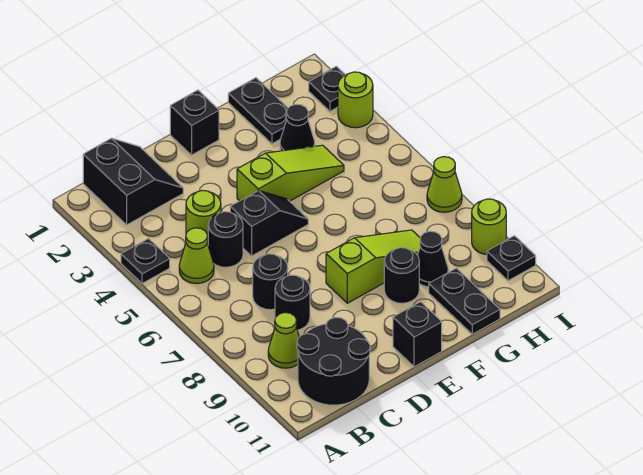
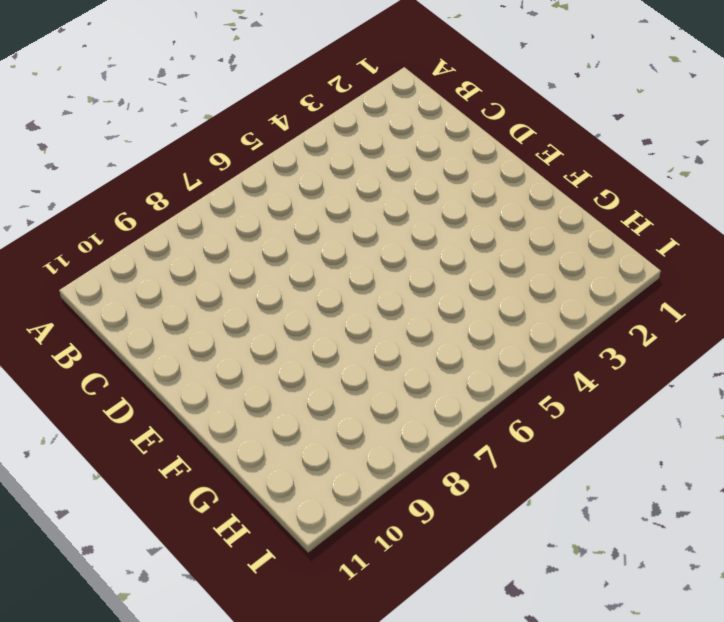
none -> black 1x1 plate [121,239,170,284]
none -> black 2x2 slope [83,138,183,225]
none -> lime 1x1 cone [179,228,214,284]

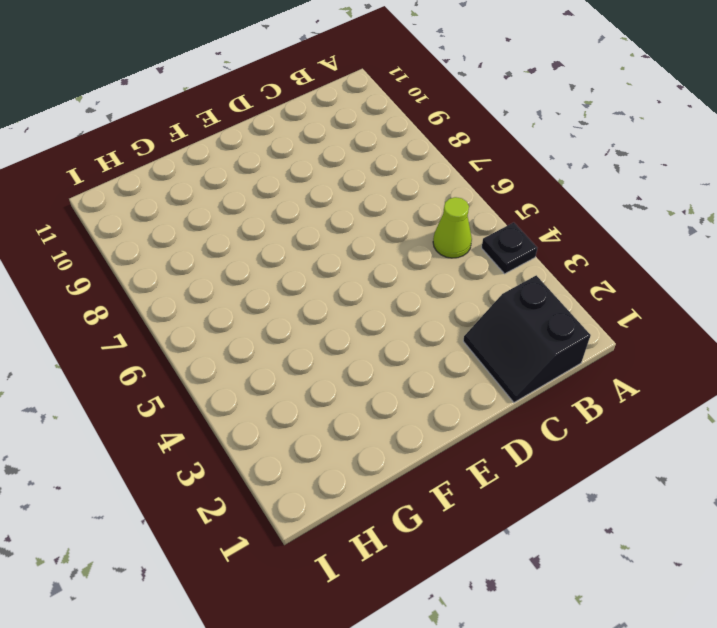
none -> lime 1x1 cone [268,313,299,368]
none -> black 2x2 round brick [297,317,370,405]
none -> lime 1x1 round brick [186,191,221,244]

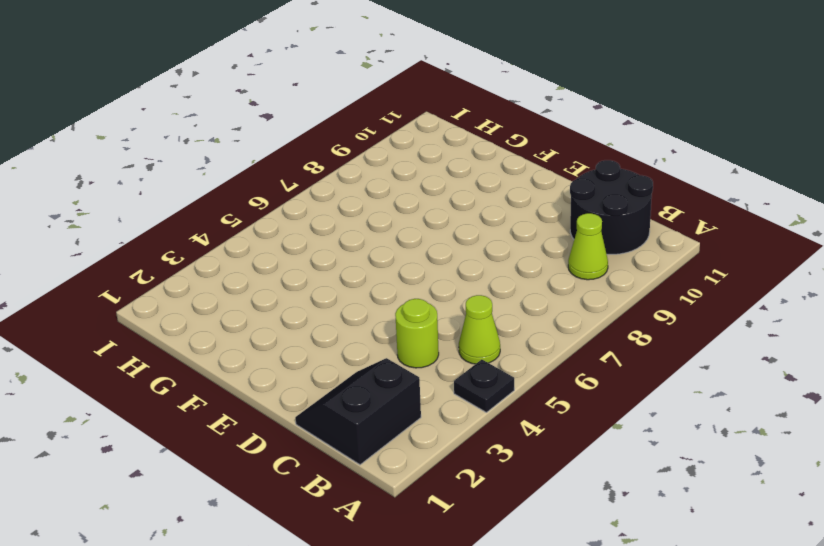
none -> black 1x1 round brick [208,212,243,267]
none -> black 1x1 round brick [253,254,288,310]
none -> black 1x1 round brick [275,275,310,330]

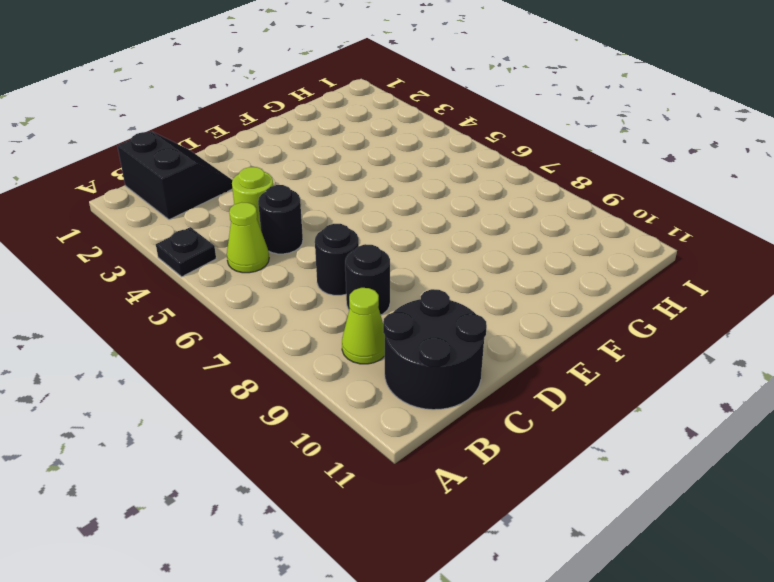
none -> black 1x2 slope [230,191,308,256]
none -> black 1x1 brick [170,90,219,155]
none -> lime 1x3 slope [237,145,344,201]

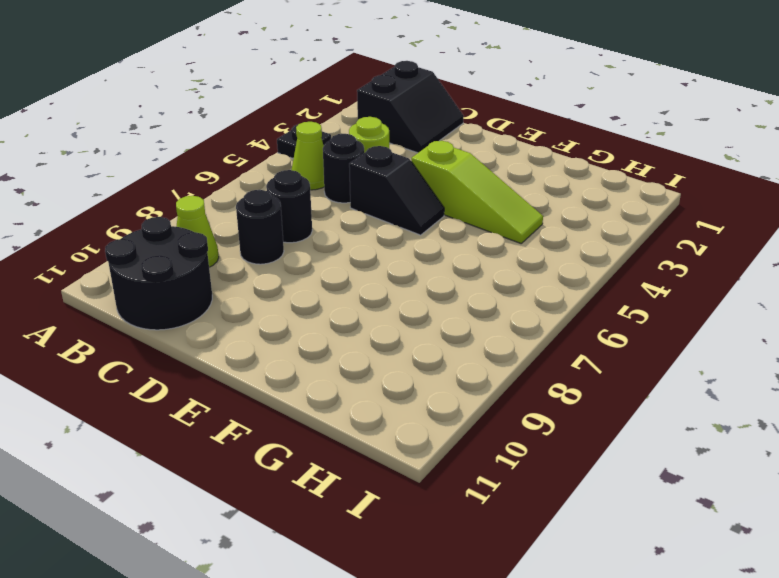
none -> black 1x1 brick [170,90,219,155]
none -> lime 1x3 slope [326,230,420,303]
none -> black 1x1 brick [393,302,442,367]

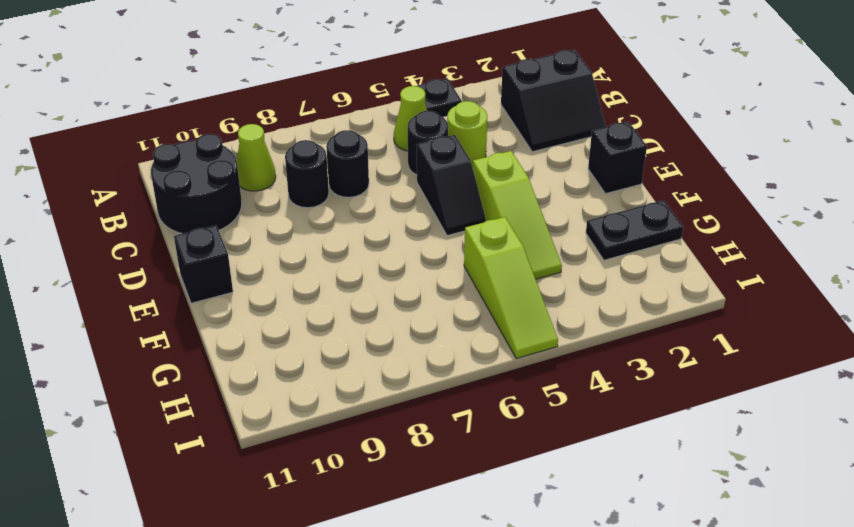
lime 1x3 slope [464,217,558,358] -> lime 1x3 slope moved to [326,230,420,303]
none -> black 1x1 round brick [384,248,419,303]
none -> black 1x1 cone [280,104,315,151]
none -> black 1x1 cone [417,231,448,287]

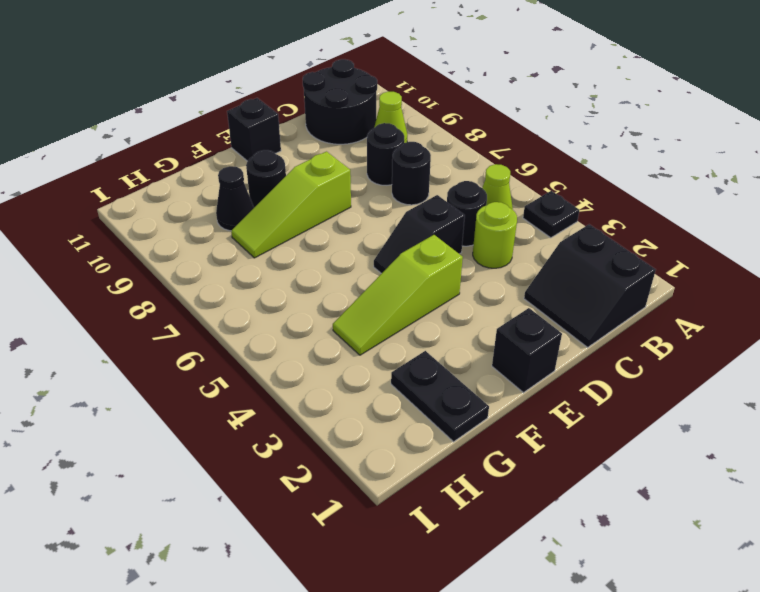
none -> black 1x1 cone [280,104,315,151]
none -> black 1x2 plate [429,268,500,334]
none -> black 1x1 plate [309,66,345,111]

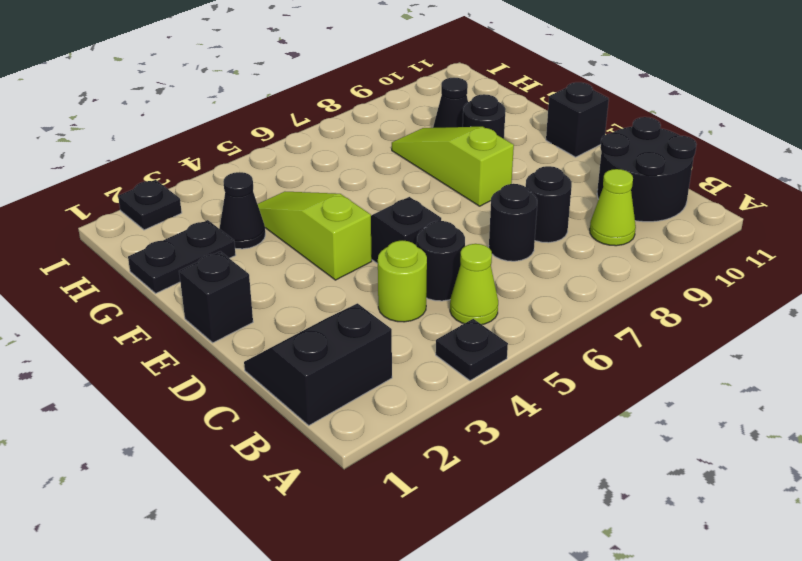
none -> black 1x2 plate [429,268,500,334]
none -> lime 1x1 round brick [338,72,373,128]
none -> lime 1x1 cone [427,157,462,212]

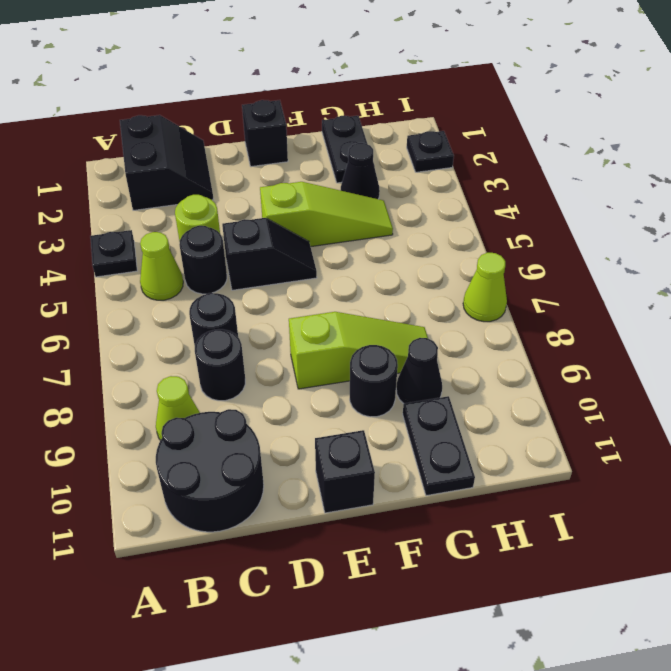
none -> lime 1x1 round brick [338,72,373,128]
none -> lime 1x1 round brick [472,199,506,254]
none -> black 1x1 plate [487,236,536,281]

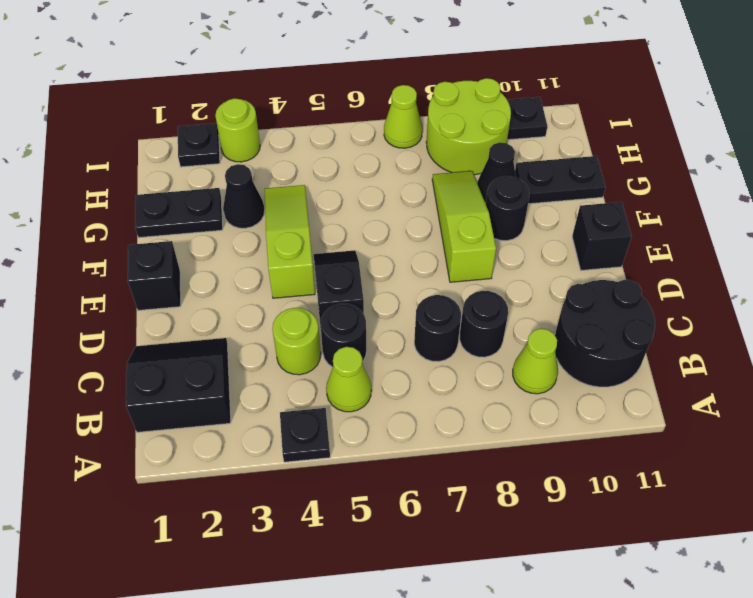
lime 2x2 round brick [426,78,511,175] -> lime 1x1 round brick [472,199,506,254]

